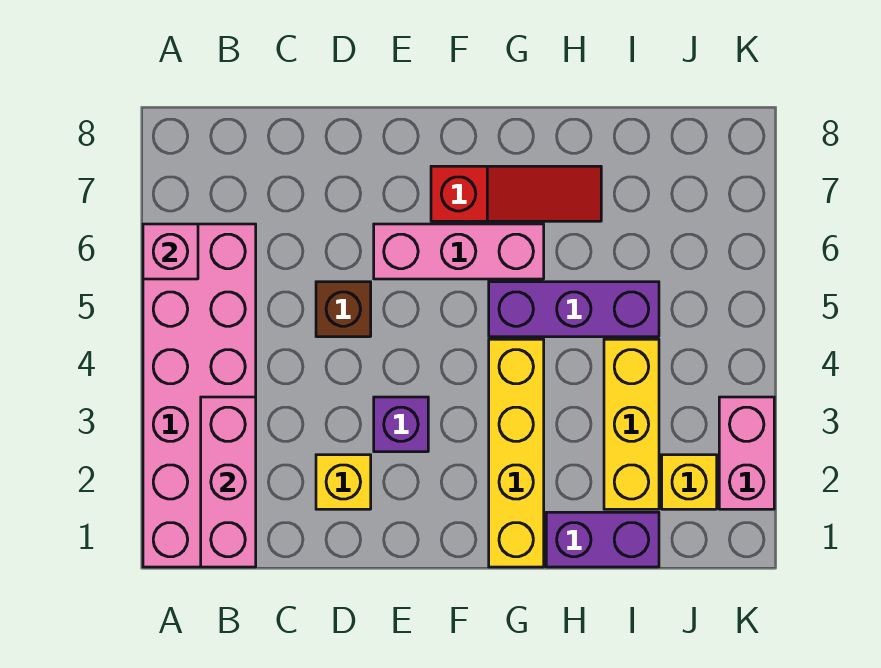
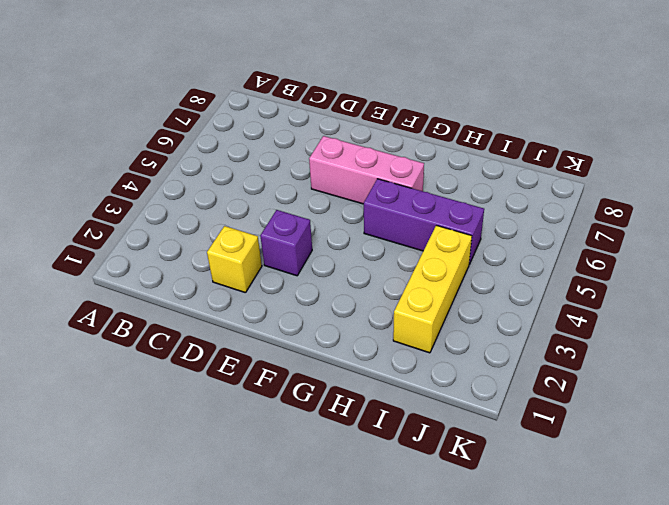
none -> pink 2x6 brick [143,224,256,567]
none -> brown 1x1 brick [316,282,371,337]
none -> red 1x3 slope [431,166,601,221]

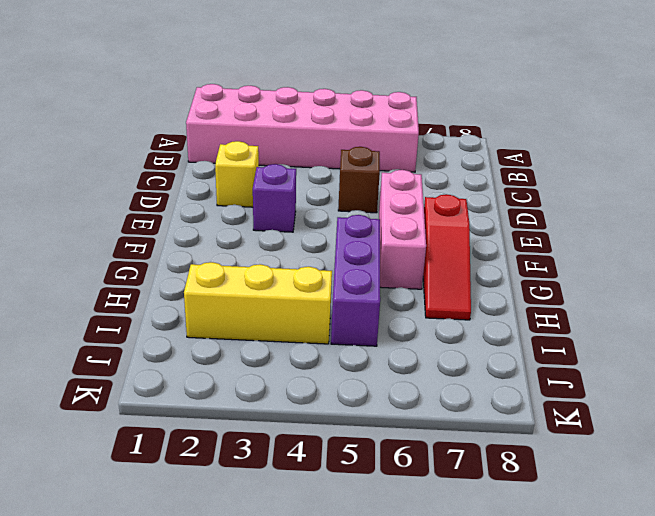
none -> yellow 1x4 brick [489,339,544,567]
none -> purple 1x2 brick [546,512,659,567]
none -> yellow 1x1 brick [662,455,717,509]

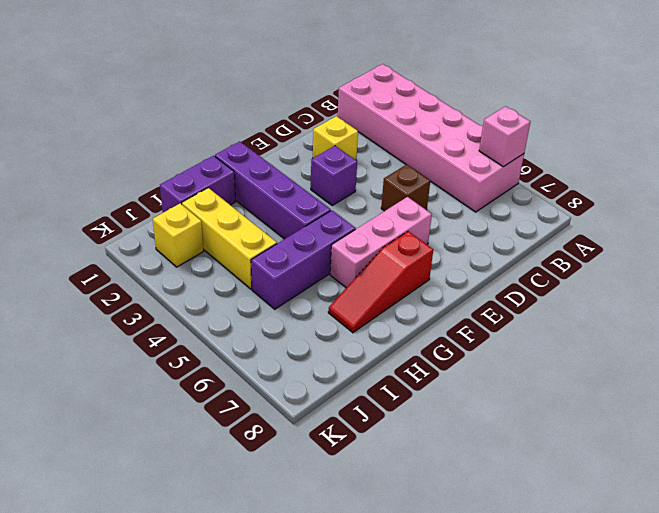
purple 1x4 brick [215,141,331,239] -> yellow 1x4 brick [489,339,544,567]
none -> pink 1x2 brick [719,397,774,509]
none -> pink 1x3 brick [201,397,256,567]

